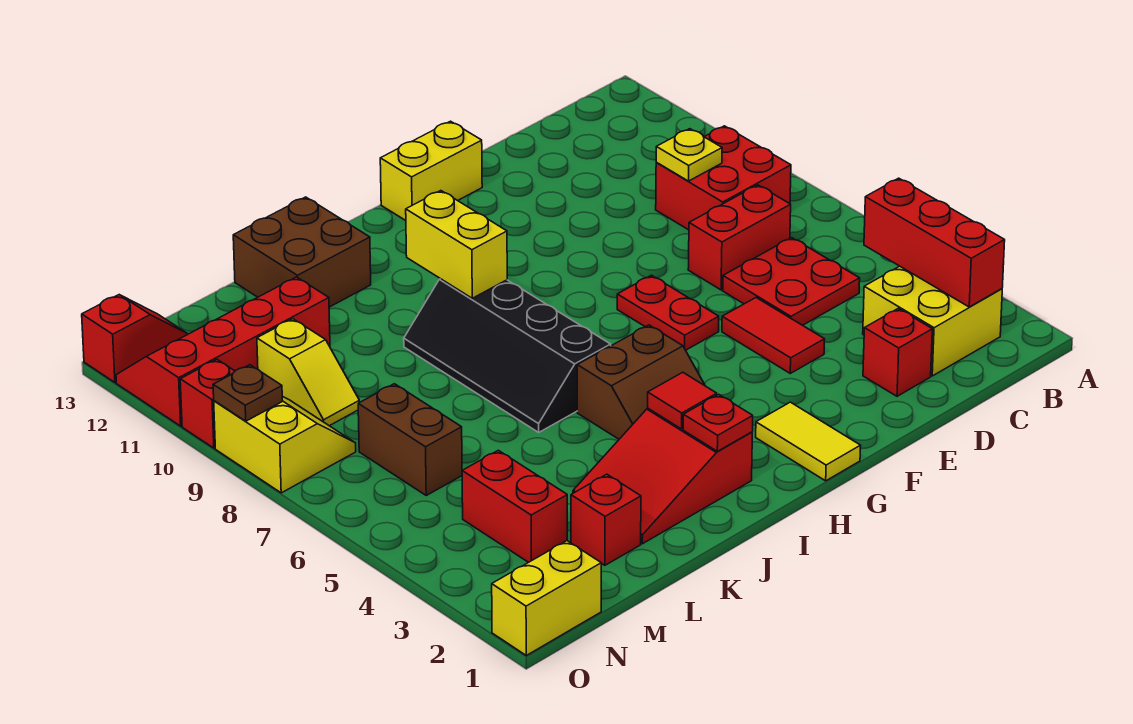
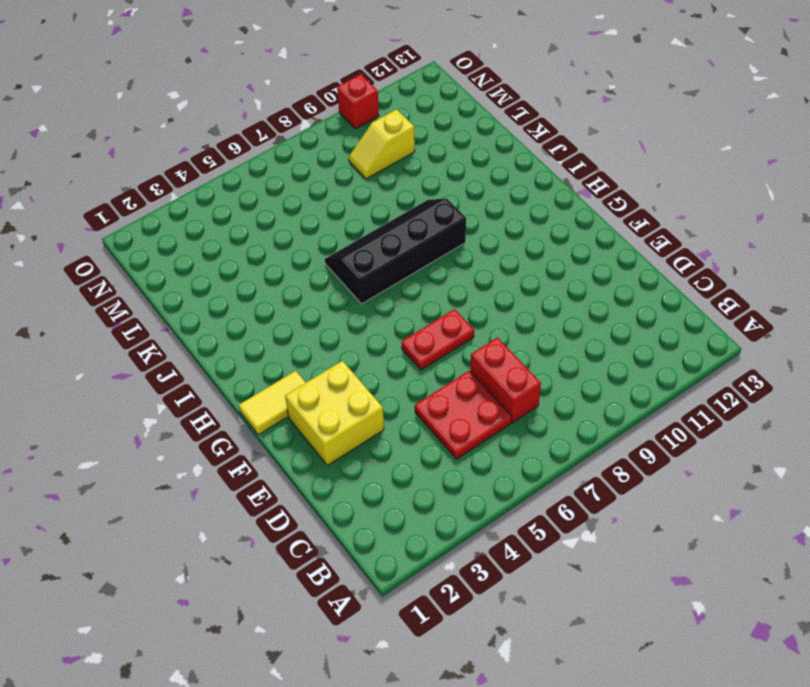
yellow 2x2 brick [285,361,384,465] -> yellow 2x2 brick moved to [863,266,1002,376]
none -> red 2x2 brick [656,126,791,230]
none -> red 1x1 brick [863,309,932,396]
none -> red 1x2 tile [722,298,825,373]

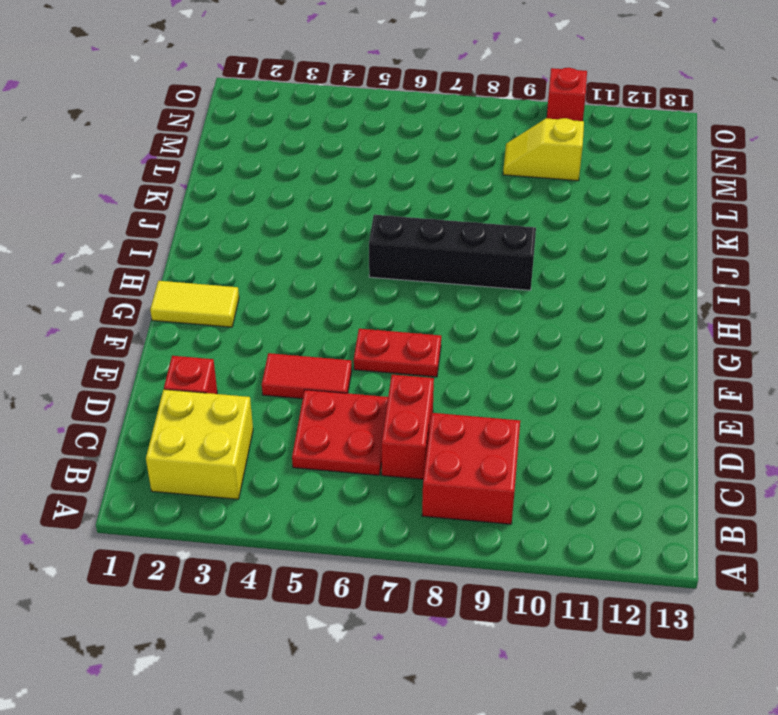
none -> yellow 1x2 brick [380,121,482,220]
none -> brown 2x2 slope [577,325,705,439]
none -> red 2x3 slope [573,409,752,544]

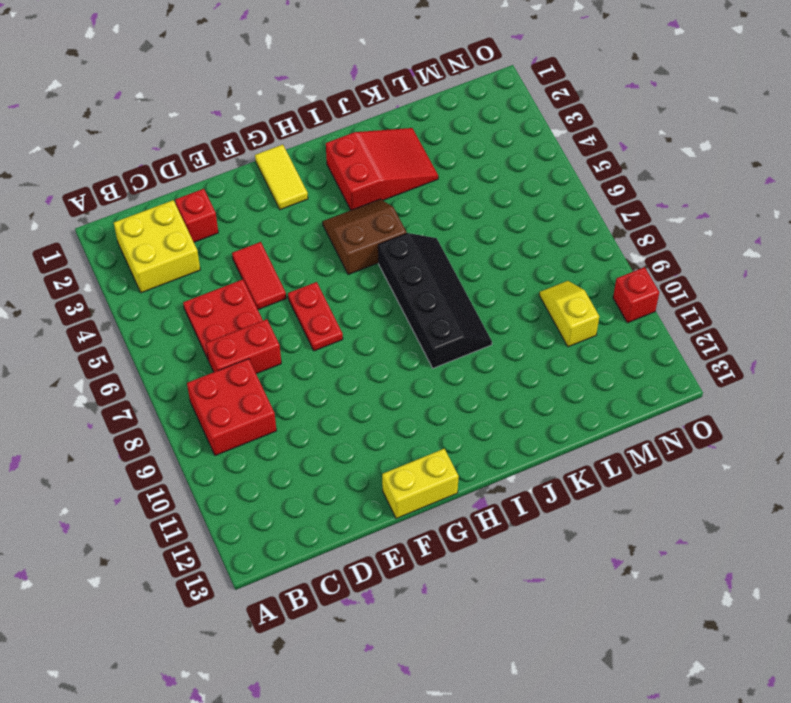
none -> brown 2x2 brick [233,197,371,307]
none -> red 1x1 brick [571,474,641,565]
none -> red 2x4 slope [116,277,330,426]

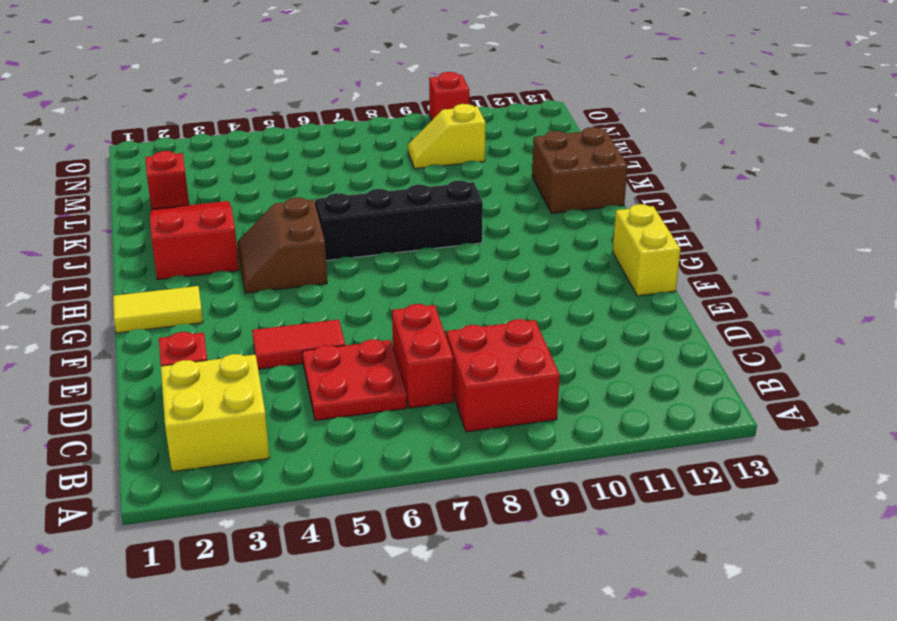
none -> red 1x2 plate [617,275,719,350]
none -> red 2x4 slope [116,277,330,426]
none -> red 1x2 brick [462,450,567,562]

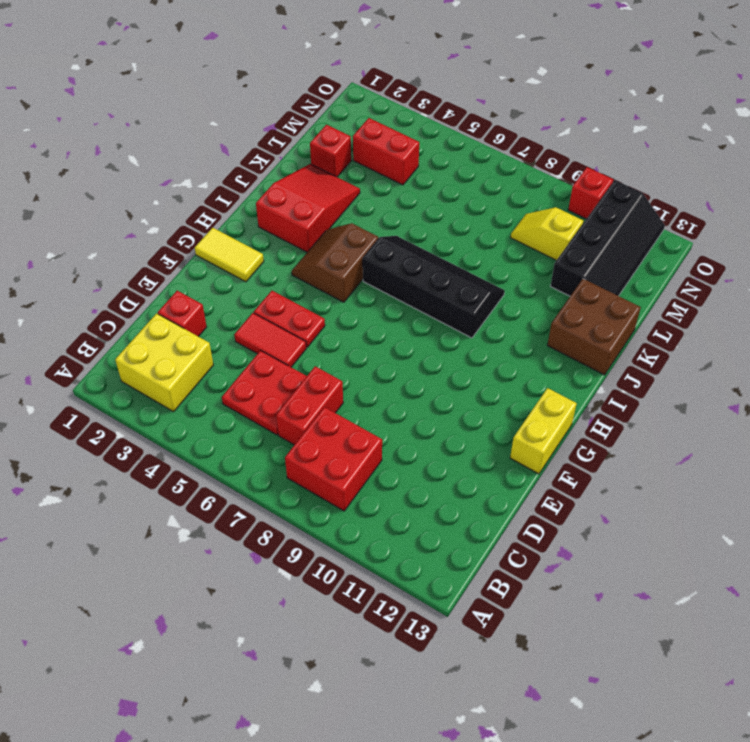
red 1x2 plate [254,291,325,347] -> red 1x2 plate moved to [617,275,719,350]
black 2x4 slope [551,180,665,296] -> red 2x4 slope [116,277,330,426]
none -> brown 1x2 brick [358,384,462,495]
none -> yellow 1x2 brick [492,541,601,655]
none -> yellow 2x2 slope [214,396,356,493]

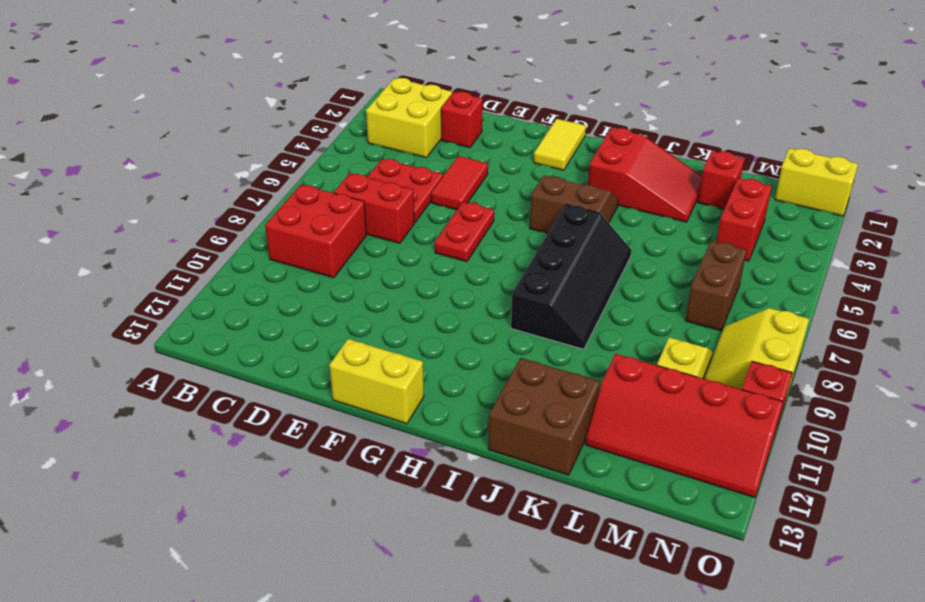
none -> red 1x2 slope [82,295,188,382]
none -> red 1x3 brick [864,178,1005,307]
none -> yellow 1x1 plate [656,129,722,181]

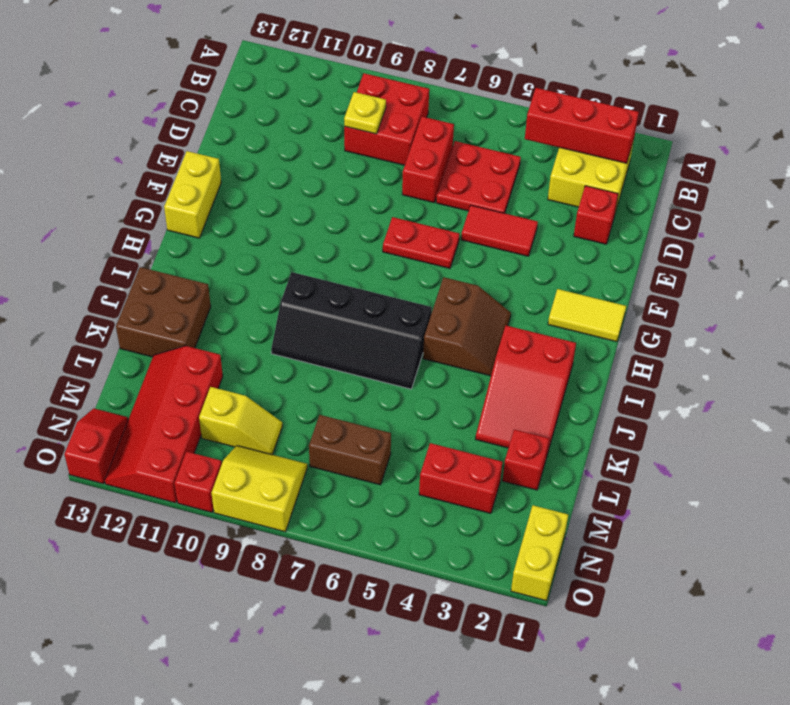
none -> red 1x1 plate [683,394,753,451]
none -> red 1x1 tile [648,372,717,429]
none -> yellow 1x2 brick [406,191,507,298]

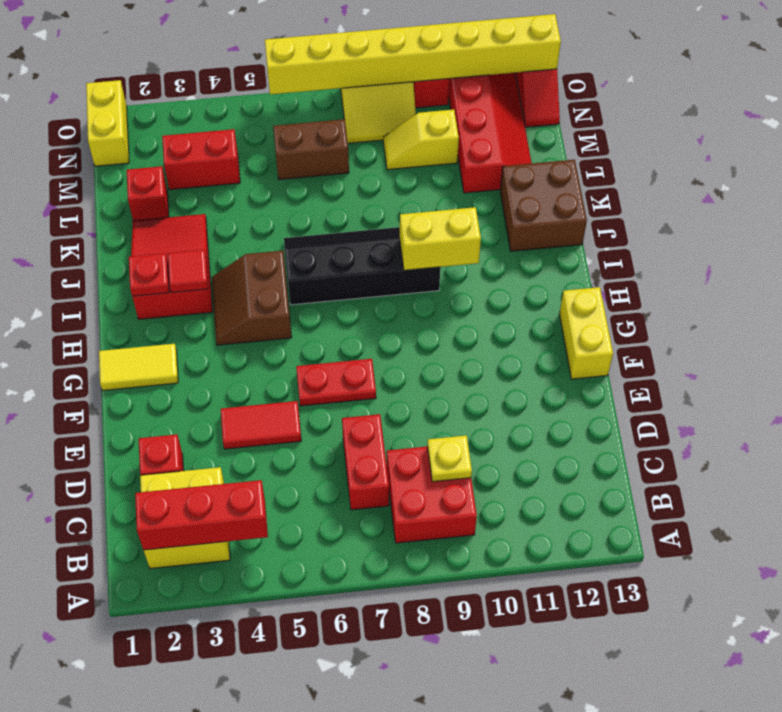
yellow 1x8 brick [265,14,561,94] -> brown 1x1 plate [213,365,282,421]
none -> red 2x2 plate [723,238,860,325]

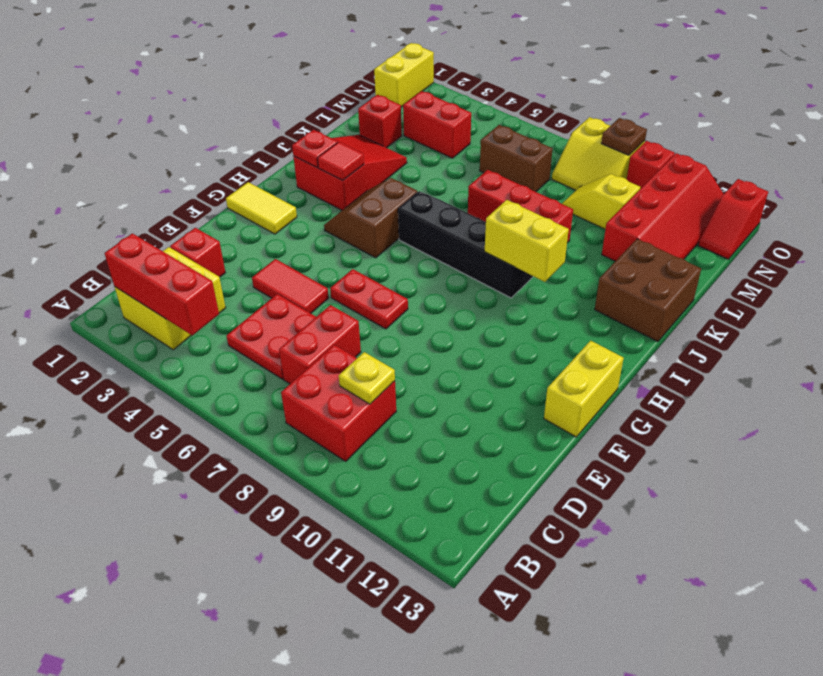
red 1x3 brick [468,170,573,243] -> none

